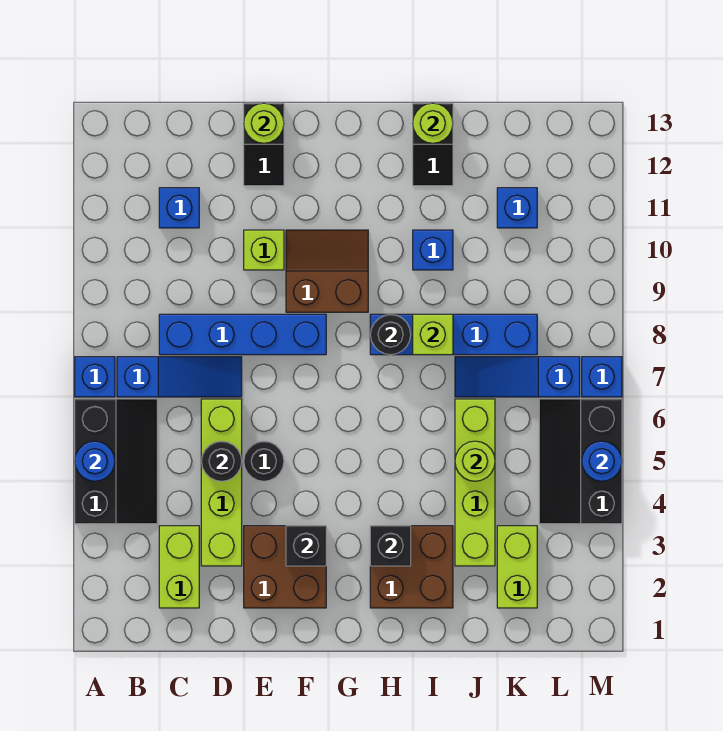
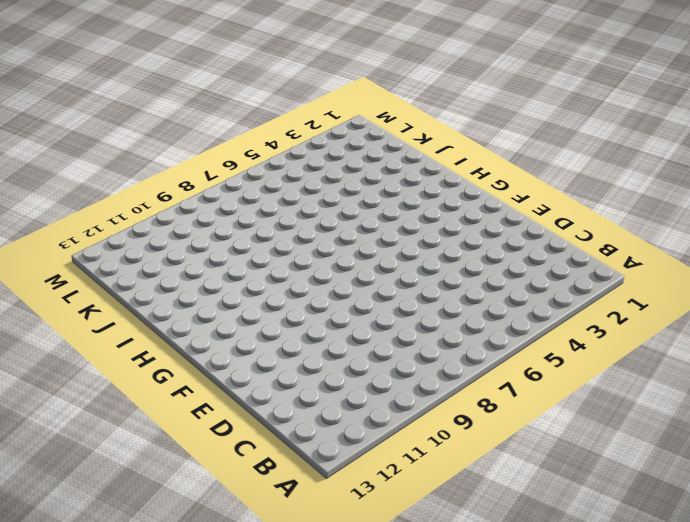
none -> black 2x3 slope [75,399,157,524]
none -> blue 1x1 brick [75,357,115,397]
none -> blue 1x3 slope [117,357,242,397]
none -> lime 1x2 brick [159,526,199,608]

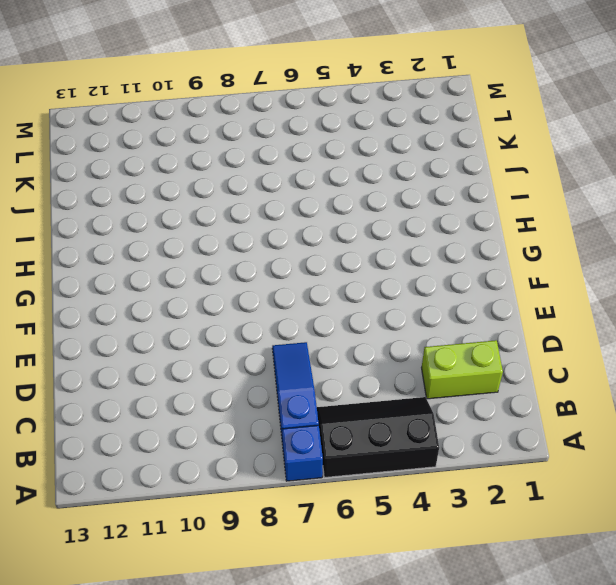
none -> blue 1x4 brick [159,314,326,355]
none -> blue 1x1 brick [159,188,199,228]
none -> lime 1x4 brick [201,399,242,566]
none -> brown 2x2 brick [244,526,326,608]

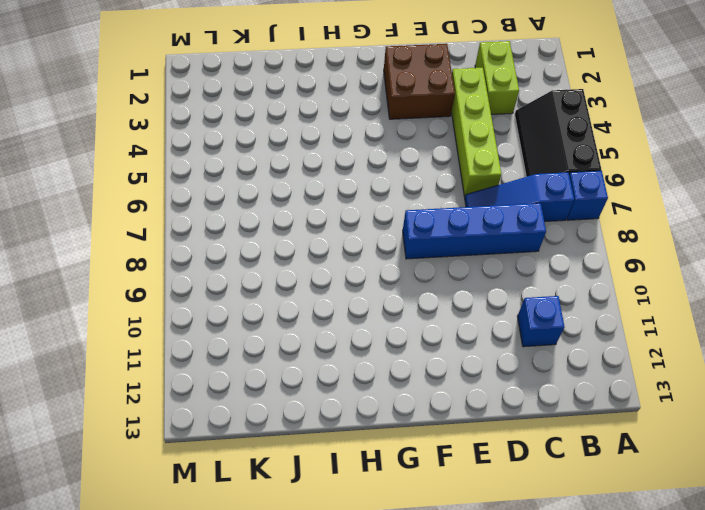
none -> black 1x1 round brick [244,441,284,481]
none -> lime 1x1 brick [244,230,284,270]
none -> black 1x2 slope [244,103,284,186]
none -> brown 2x2 slope [286,230,368,312]

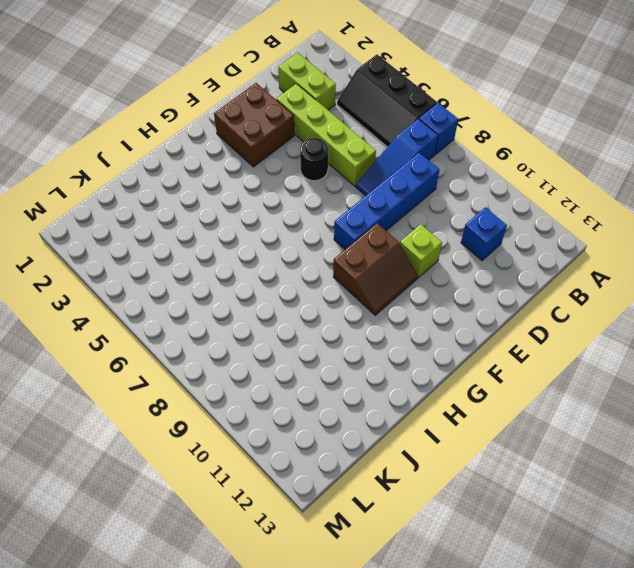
none -> black 1x2 slope [244,103,284,186]
none -> brown 2x2 brick [370,526,453,608]
none -> blue 1x4 brick [370,314,537,355]
none -> blue 1x1 brick [413,230,453,270]

